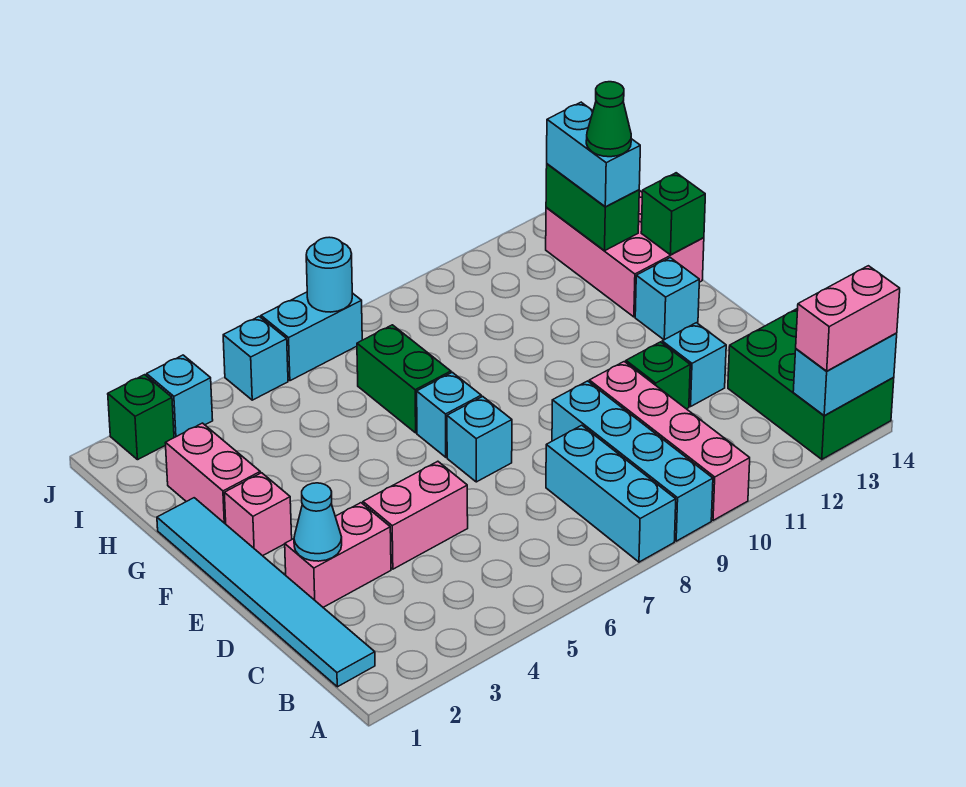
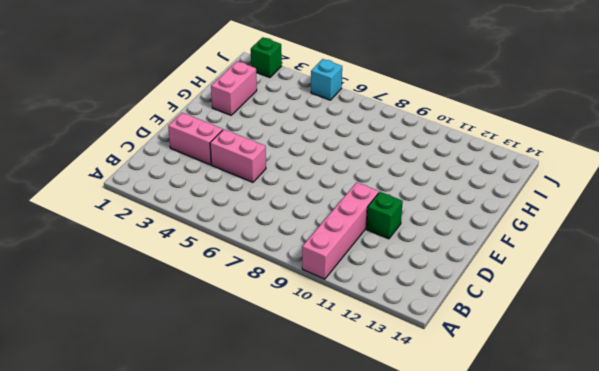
none -> cyan 1x3 brick [546,425,676,562]
none -> cyan 1x4 brick [552,381,713,541]
none -> green 2x3 brick [728,308,894,459]

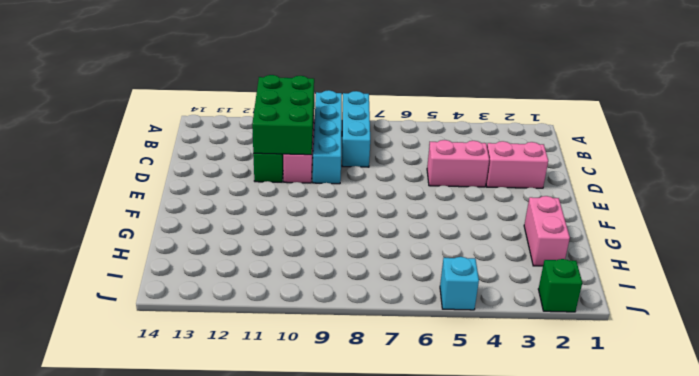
green 2x3 brick [252,75,314,155] -> green 2x3 brick moved to [728,308,894,459]
none -> cyan 1x6 tile [157,498,375,687]
none -> cyan 1x1 brick [662,323,726,406]
none -> cyan 1x1 brick [447,396,512,482]

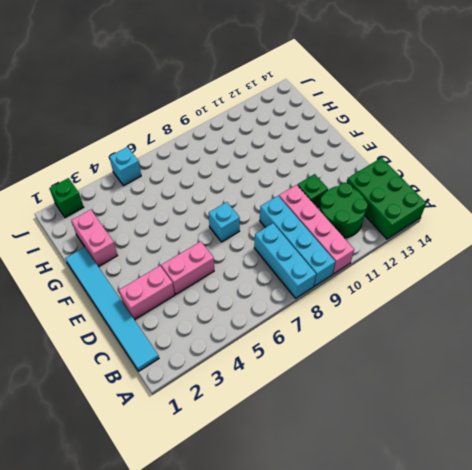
green 2x2 round brick [319,183,368,238] -> none
none -> cyan 1x1 brick [662,323,726,406]
none -> pink 1x1 brick [224,473,292,556]
none -> cyan 1x1 brick [417,372,481,457]

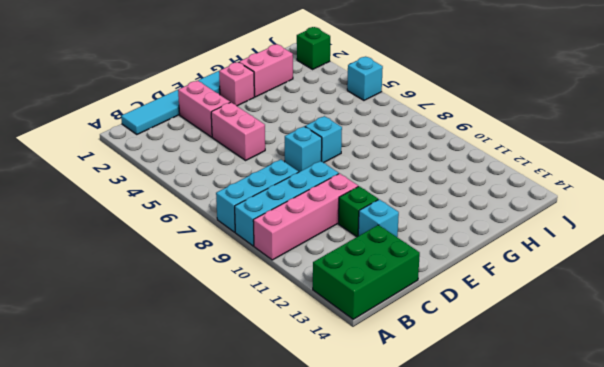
none -> cyan 1x1 brick [635,258,699,340]
none -> green 1x2 brick [357,325,451,433]
none -> pink 2x3 brick [546,190,704,317]

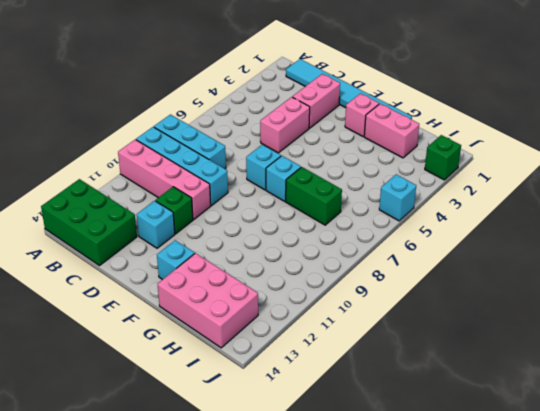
none -> cyan 1x1 brick [147,355,213,438]
none -> cyan 1x2 brick [261,292,362,381]
none -> cyan 1x2 brick [793,333,897,415]

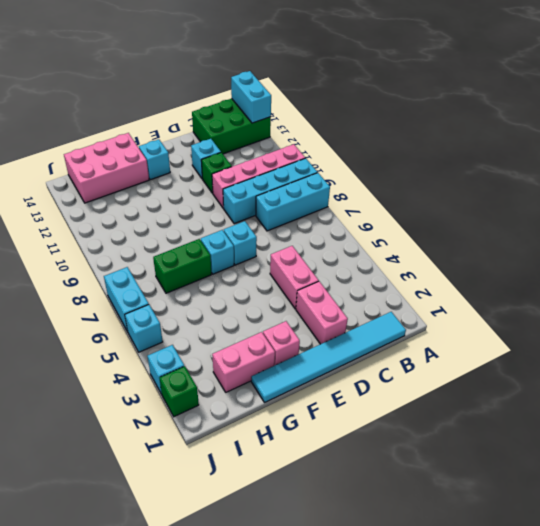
none -> cyan 1x1 cone [294,483,342,561]
none -> green 1x1 brick [641,173,705,255]
none -> green 1x2 brick [546,164,639,251]

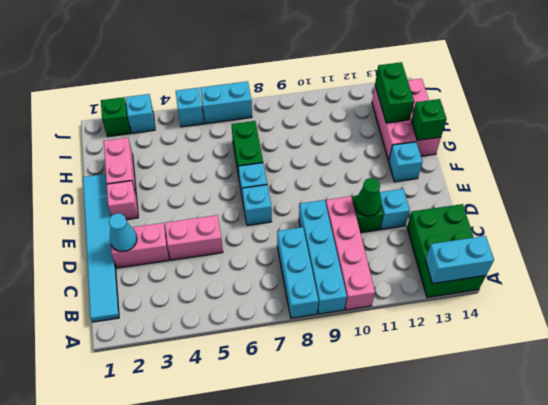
green 1x1 cone [355,178,381,216] -> green 1x1 cone moved to [586,82,631,157]
none -> cyan 1x1 round brick [306,237,352,312]
none -> pink 1x2 brick [796,266,900,371]
none -> cyan 1x2 brick [547,102,640,207]

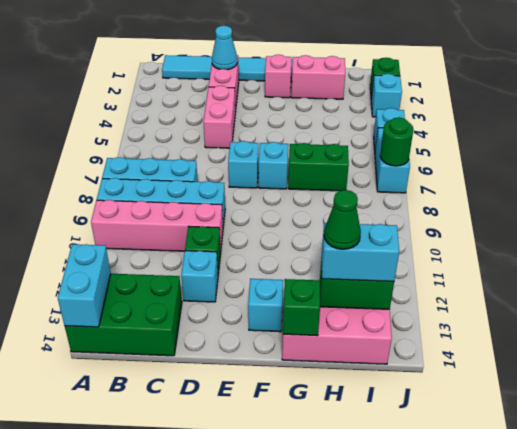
green 1x1 round brick [380,117,413,166] -> cyan 1x1 round brick [306,237,352,312]
none -> pink 1x2 brick [796,266,900,371]

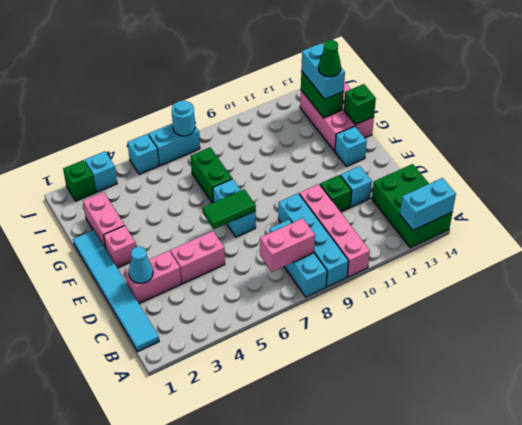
pink 1x2 brick [260,218,315,272] -> pink 1x2 brick moved to [796,266,900,371]
green 1x2 tile [202,189,256,229] -> none

